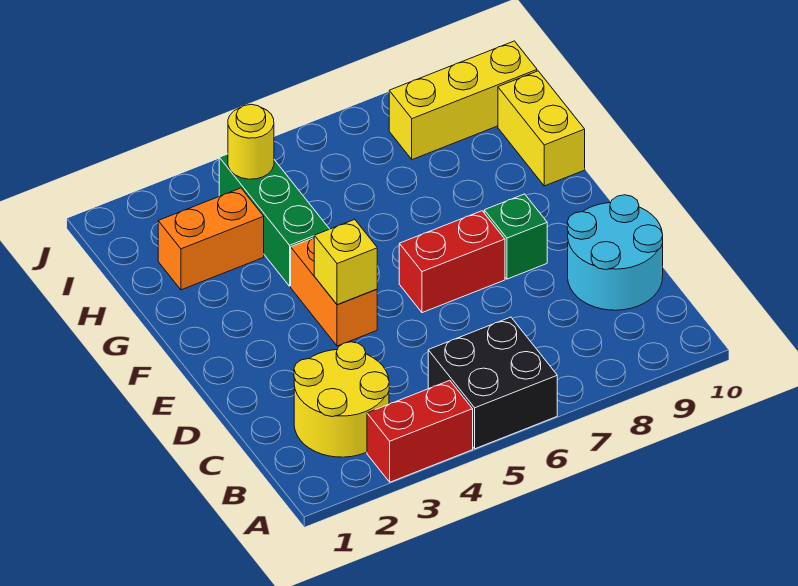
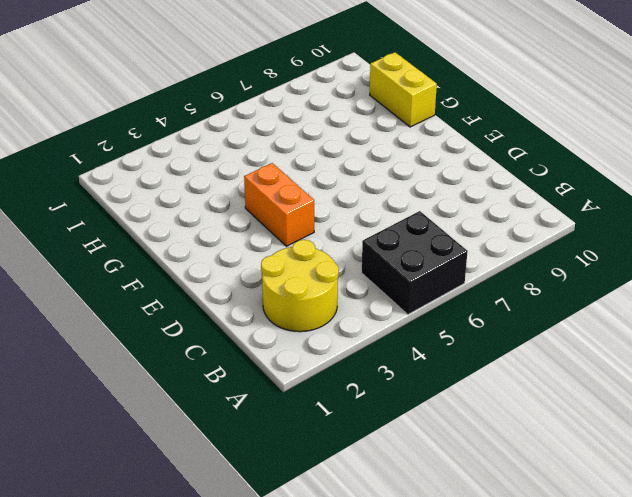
none -> red 1x2 brick [367,380,473,482]
none -> cyan 2x2 round brick [567,195,663,310]
none -> red 1x2 brick [399,211,505,313]

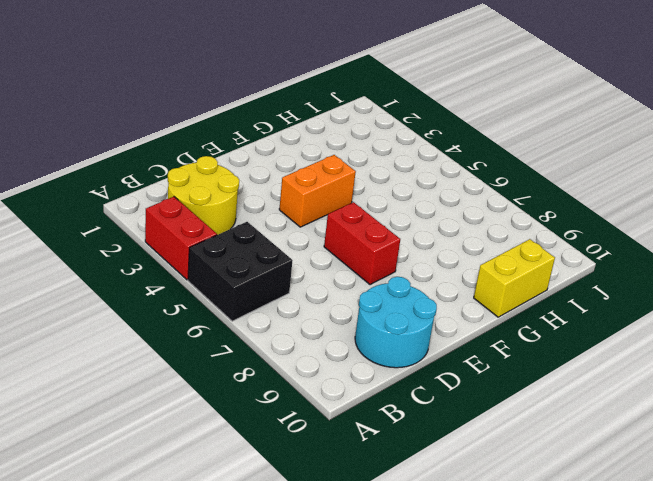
none -> green 1x1 brick [484,194,547,279]
none -> green 1x3 brick [219,154,329,286]
none -> orange 1x2 brick [158,188,264,290]

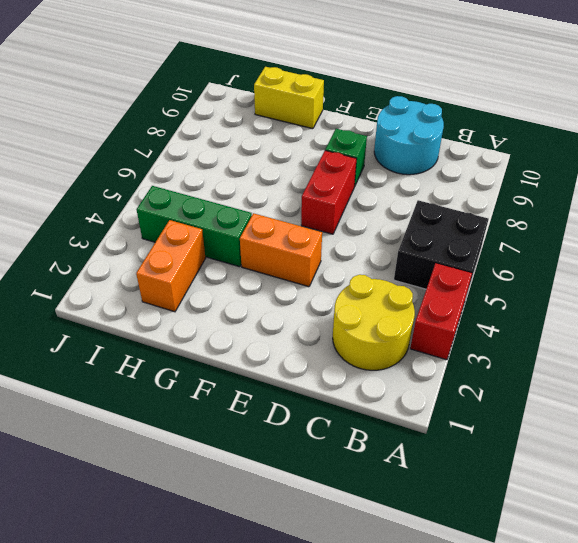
none -> yellow 1x3 brick [389,41,537,160]
none -> yellow 1x1 brick [314,219,377,305]
none -> yellow 1x1 round brick [228,104,274,179]

